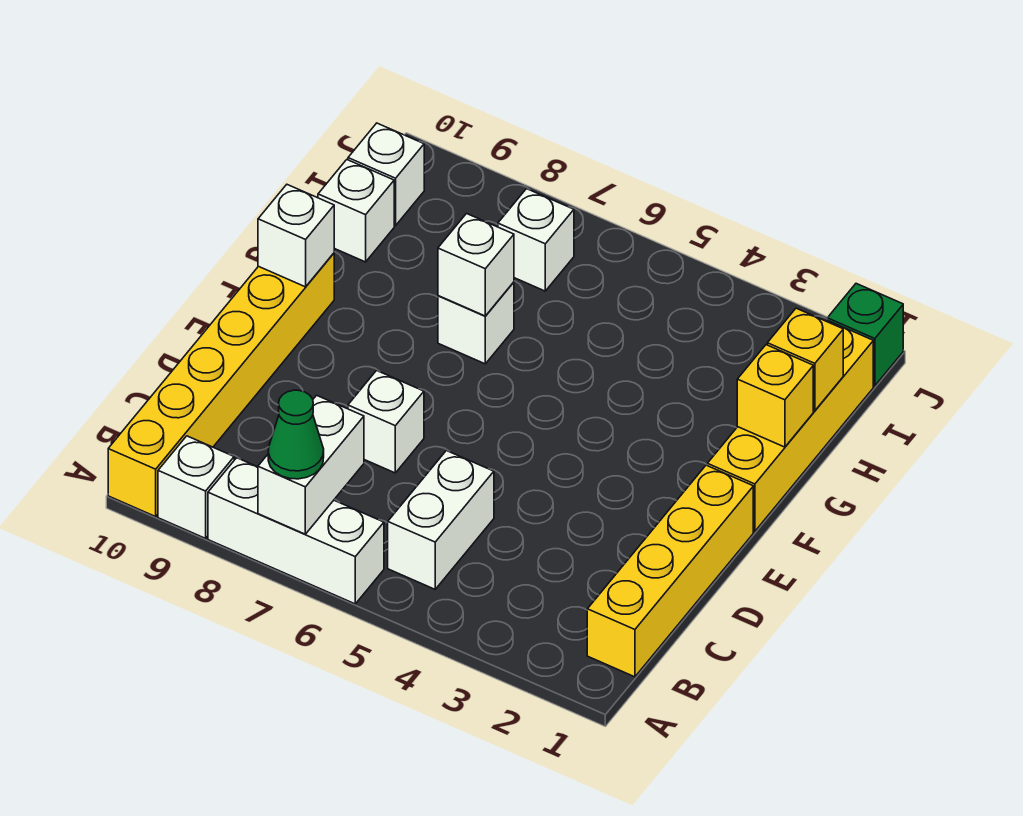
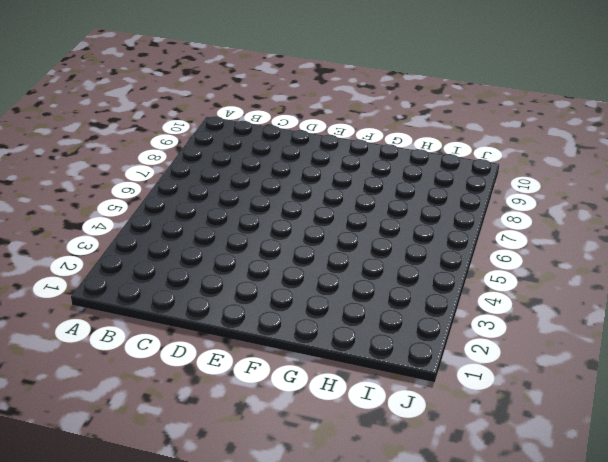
none -> white 1x3 brick [208,458,384,604]
none -> white 1x1 brick [158,436,234,538]
none -> yellow 1x6 brick [108,253,334,517]

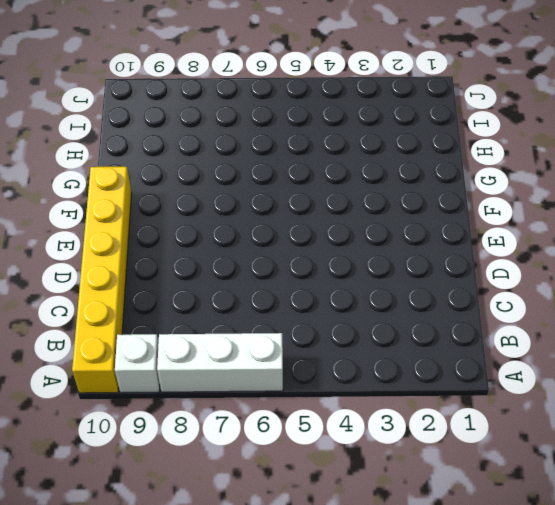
none -> yellow 1x4 brick [587,465,753,677]
none -> white 1x2 brick [388,451,494,589]
none -> white 1x1 brick [348,371,424,473]

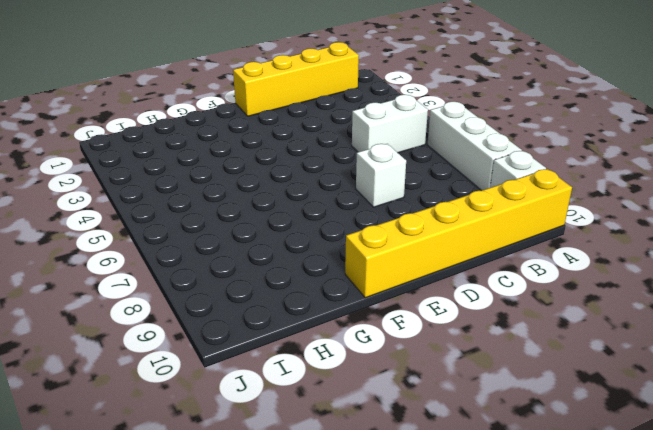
none -> yellow 1x4 brick [707,320,873,531]
none -> white 1x1 brick [438,282,514,364]
none -> white 1x1 brick [318,160,394,262]

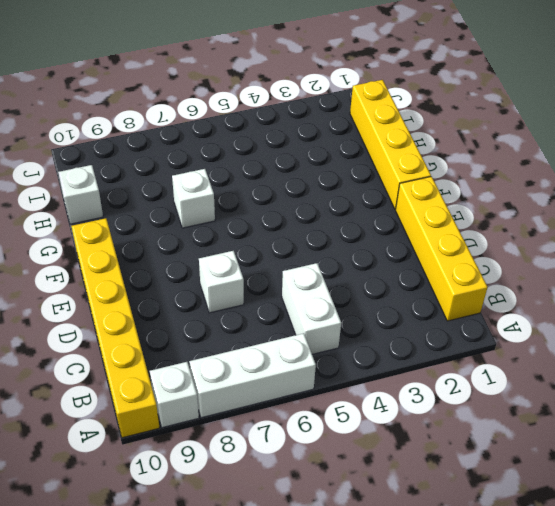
none -> white 1x1 brick [498,189,574,291]
none -> white 1x1 brick [348,123,424,226]
none -> green 1x1 brick [827,284,903,386]

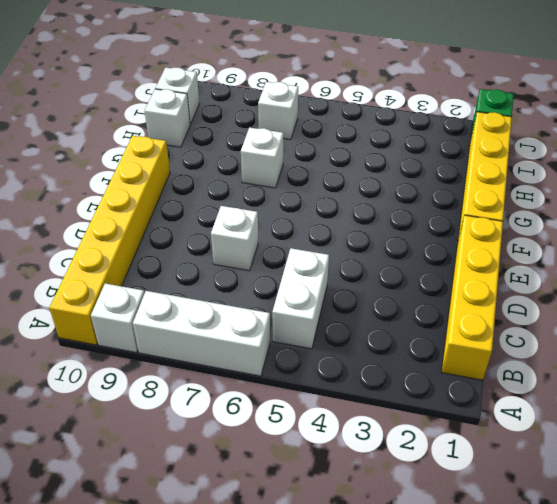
none -> white 1x2 brick [258,395,364,534]
none -> white 1x1 brick [258,185,334,287]
none -> yellow 1x1 brick [737,345,813,447]

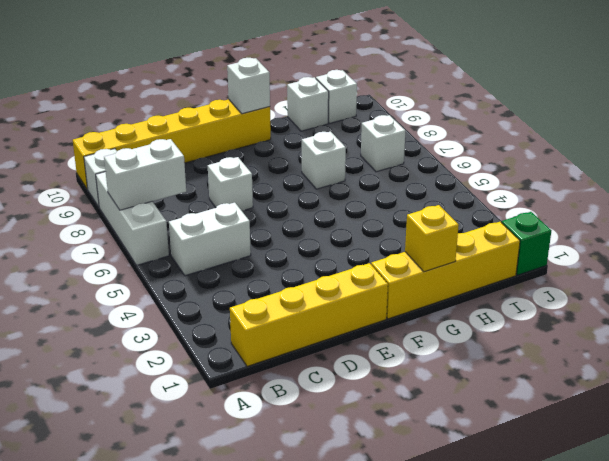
none -> white 1x1 brick [438,214,514,316]
none -> yellow 1x1 brick [767,308,843,411]
none -> green 1x1 cone [268,390,324,479]

